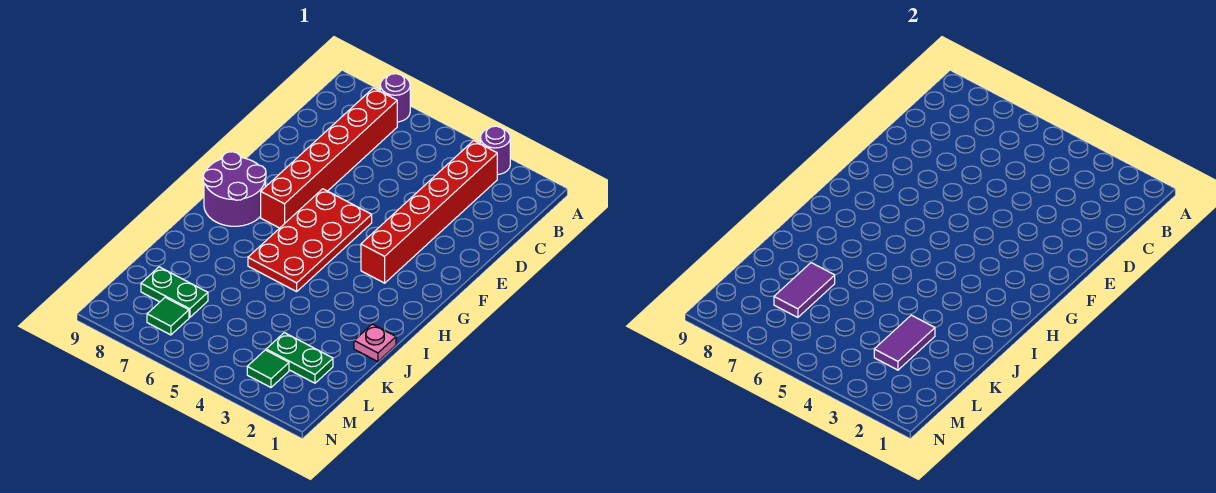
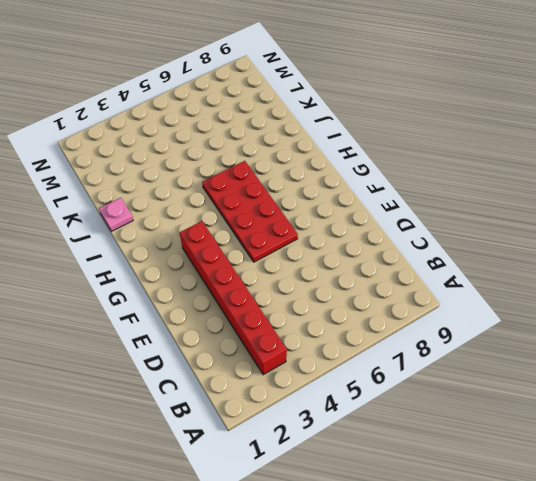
none -> purple 1x1 round brick [481,126,510,175]
none -> purple 1x1 round brick [380,74,410,122]
none -> red 1x6 brick [261,88,397,228]

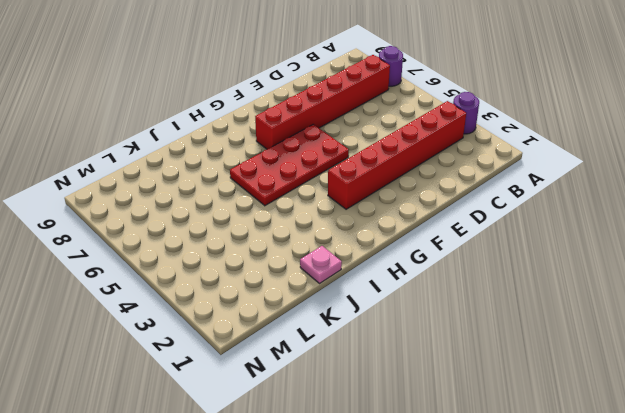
none -> purple 2x2 round brick [203,152,266,226]
none -> green 1x2 plate [266,333,333,383]
none -> green 1x2 plate [141,267,208,318]

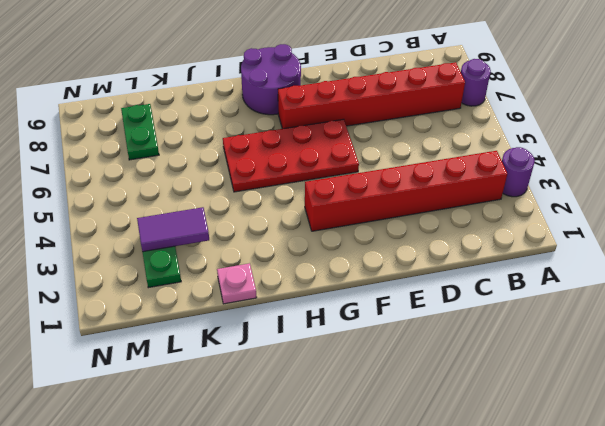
none -> green 1x1 tile [247,350,289,387]
none -> green 1x1 tile [147,297,189,335]
none -> purple 1x2 tile [774,263,835,318]

